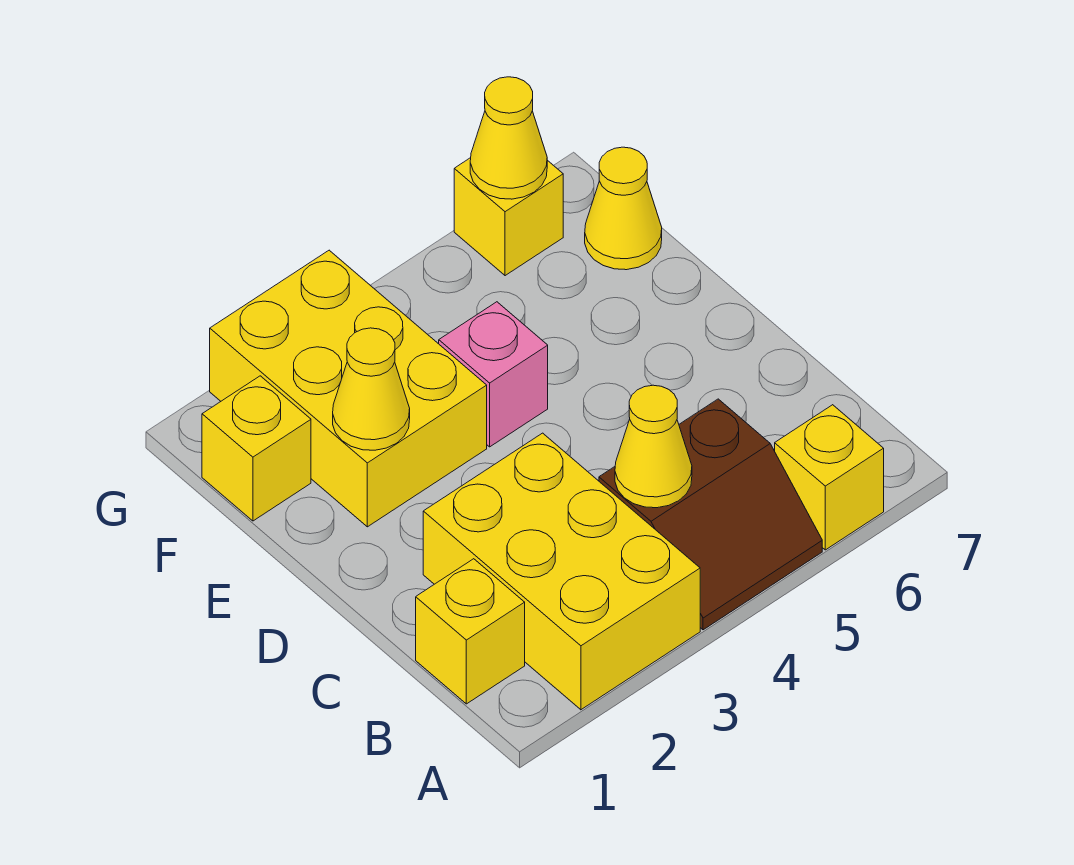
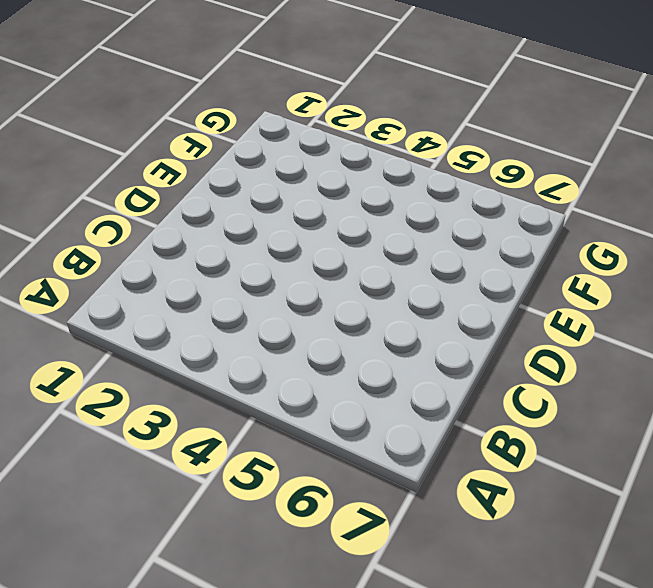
none -> yellow 2x3 brick [423,433,700,710]
none -> brown 2x2 slope [599,399,822,630]
none -> yellow 1x1 brick [775,405,884,550]

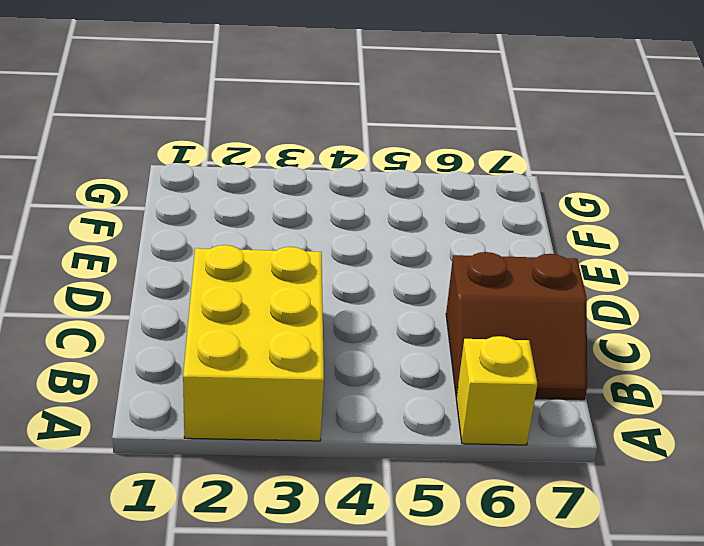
brown 2x2 slope [446,252,587,400] -> brown 2x2 slope moved to [599,399,822,630]
none -> yellow 1x1 brick [416,559,525,704]
none -> yellow 2x3 brick [210,250,487,527]
none -> pink 1x1 brick [439,302,548,447]

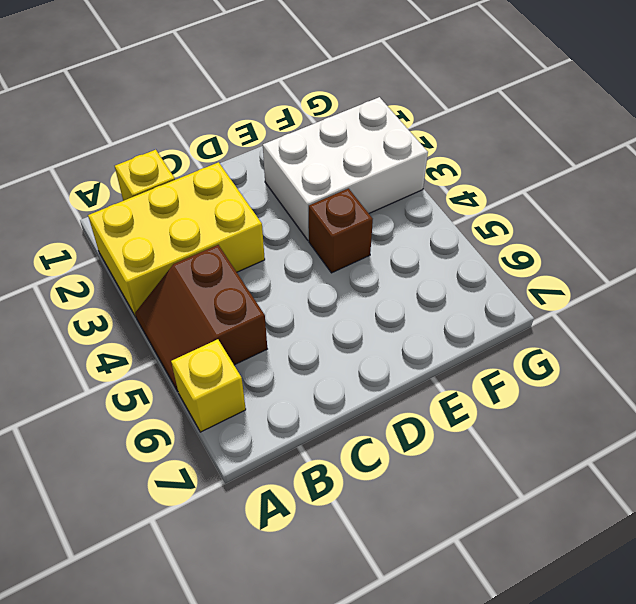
white 2x3 brick [263,97,428,241] -> yellow 2x3 brick [210,250,487,527]
brown 1x1 brick [309,188,373,273] -> pink 1x1 brick [439,302,548,447]
none -> yellow 1x1 brick [202,376,311,521]
none -> yellow 1x1 cone [585,147,662,270]
none -> yellow 1x1 brick [454,158,563,276]

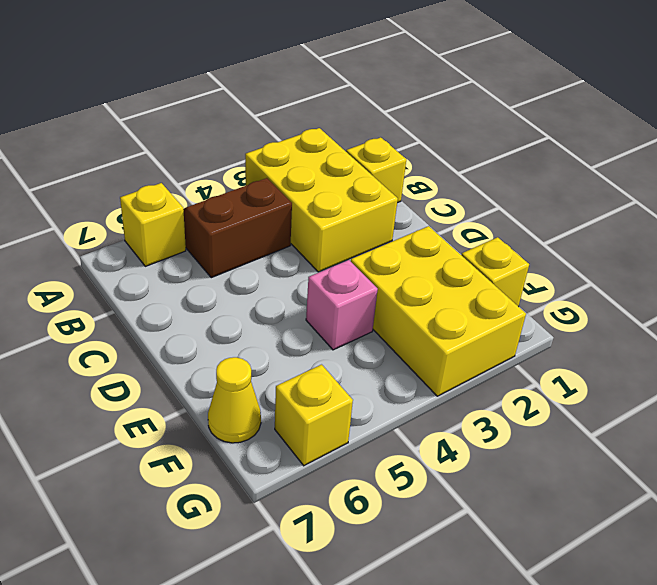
none -> yellow 1x1 cone [615,385,692,508]
none -> yellow 1x1 cone [333,328,410,450]
none -> yellow 1x1 cone [470,77,547,199]

